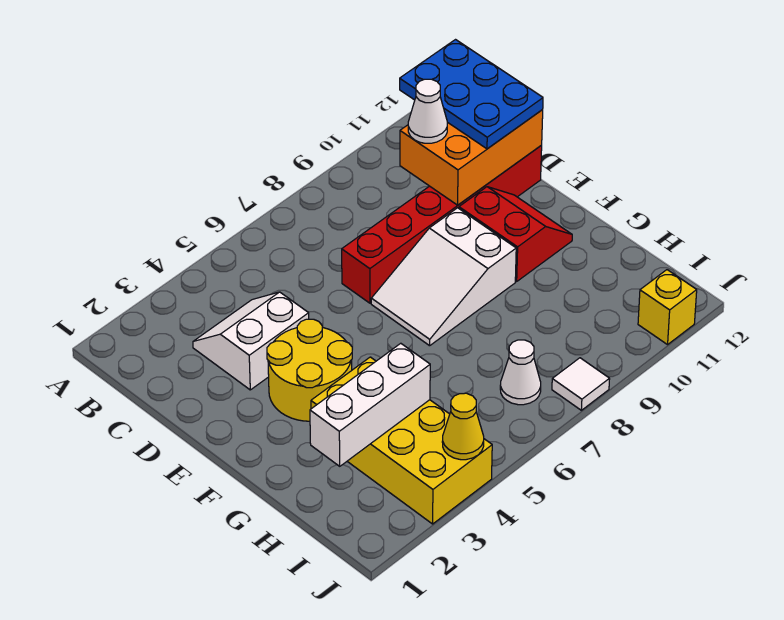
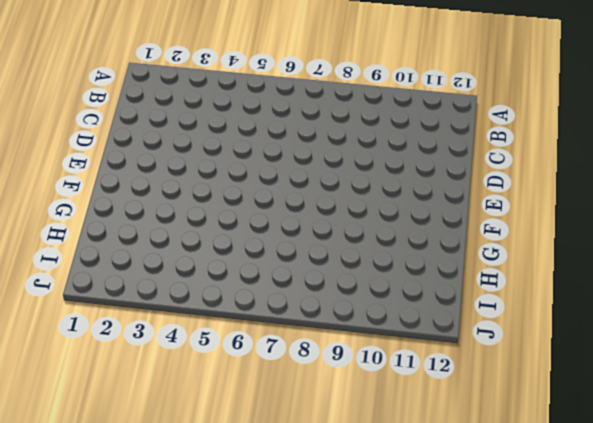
none -> white 2x2 slope [193,292,309,390]
none -> red 1x6 brick [342,145,542,303]
none -> yellow 2x2 round brick [267,319,352,421]

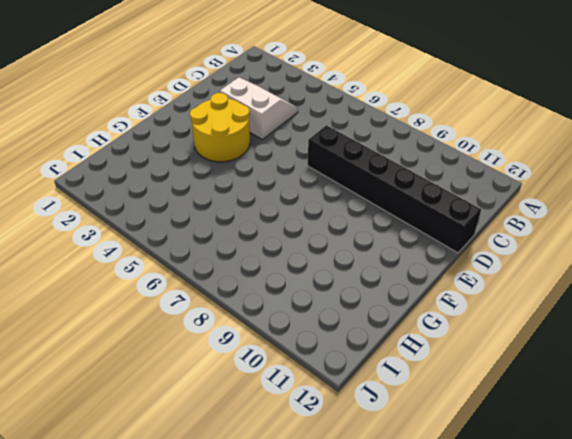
black 1x6 brick [308,125,481,253] -> red 1x6 brick [342,145,542,303]
none -> white 2x3 slope [371,208,516,346]
none -> red 2x2 slope [459,187,572,281]
none -> yellow 2x4 brick [311,357,492,524]

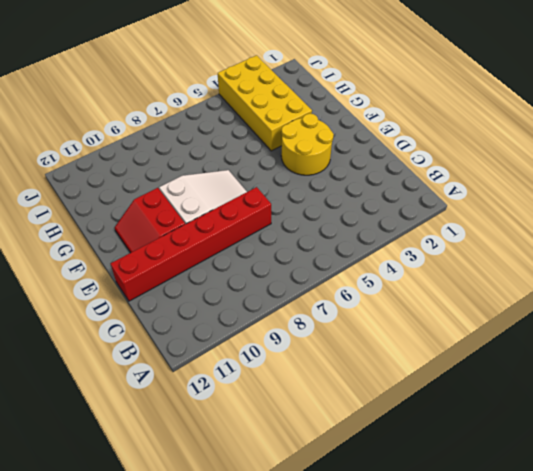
none -> white 2x2 slope [193,292,309,390]
none -> white 1x1 cone [500,340,541,405]
none -> white 1x1 tile [552,358,610,410]

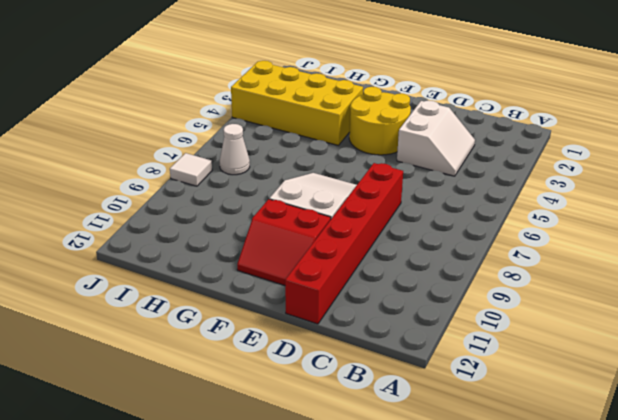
none -> yellow 1x1 brick [638,270,697,345]
none -> orange 2x3 brick [400,110,543,205]
none -> white 1x3 brick [310,343,430,466]

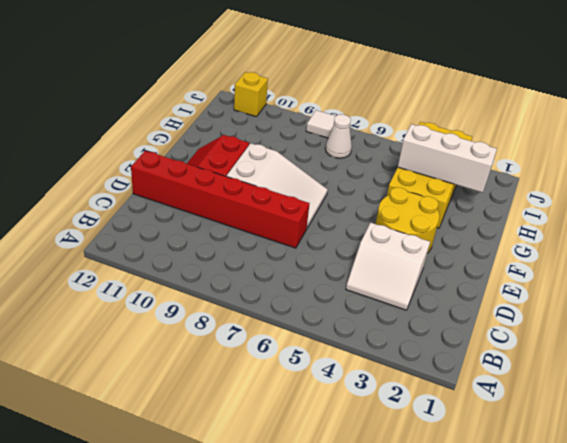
none -> orange 2x3 brick [400,110,543,205]
none -> yellow 1x1 cone [442,393,484,460]
none -> blue 2x3 plate [400,40,543,149]

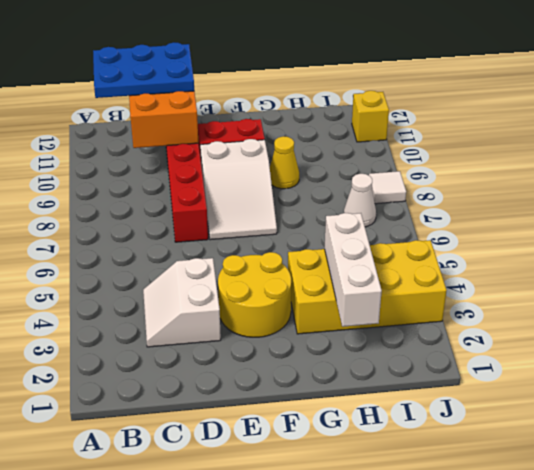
yellow 1x1 cone [270,136,299,189] -> yellow 1x1 cone moved to [442,393,484,460]
none -> white 1x1 cone [408,79,447,143]

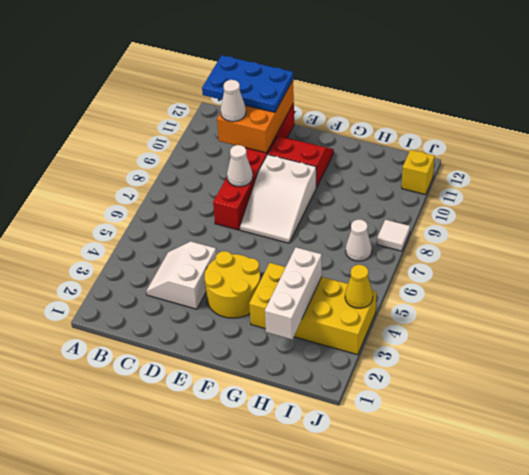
white 1x1 cone [227,145,253,187] -> none

